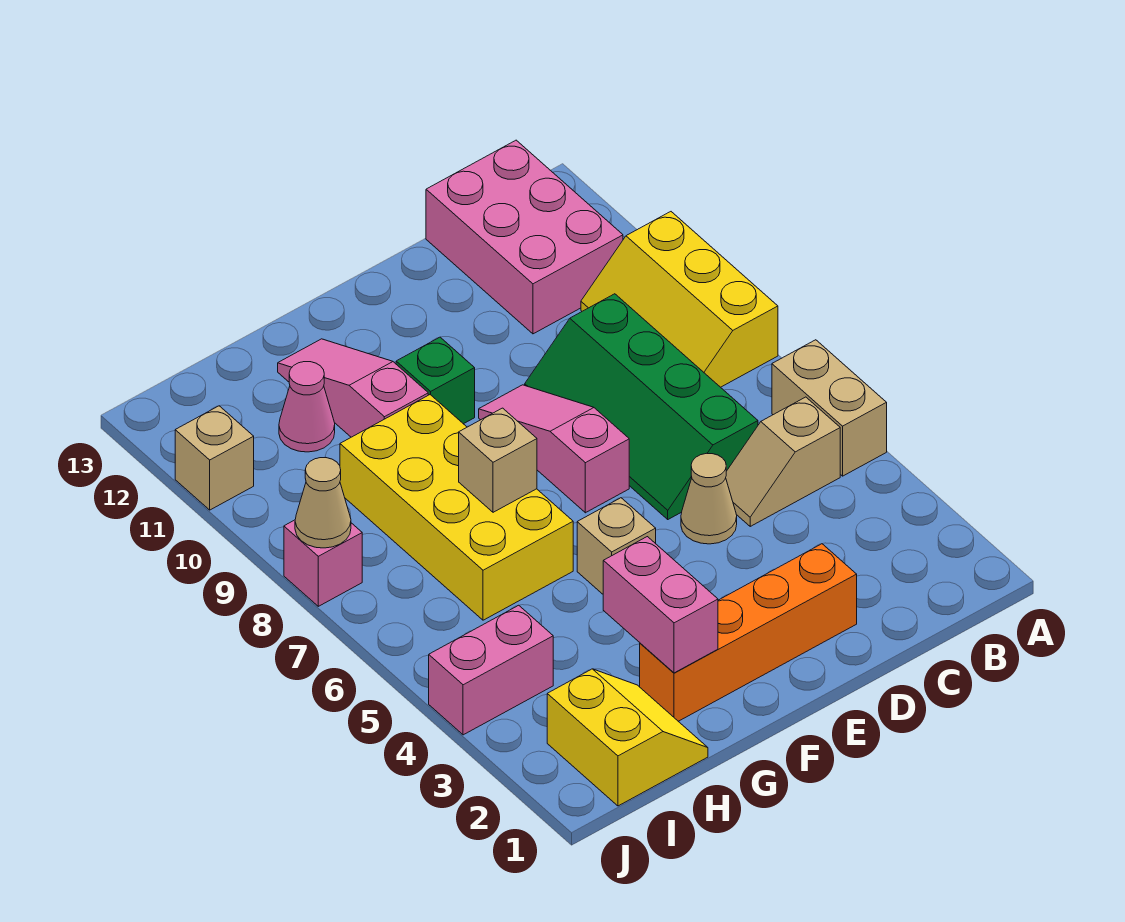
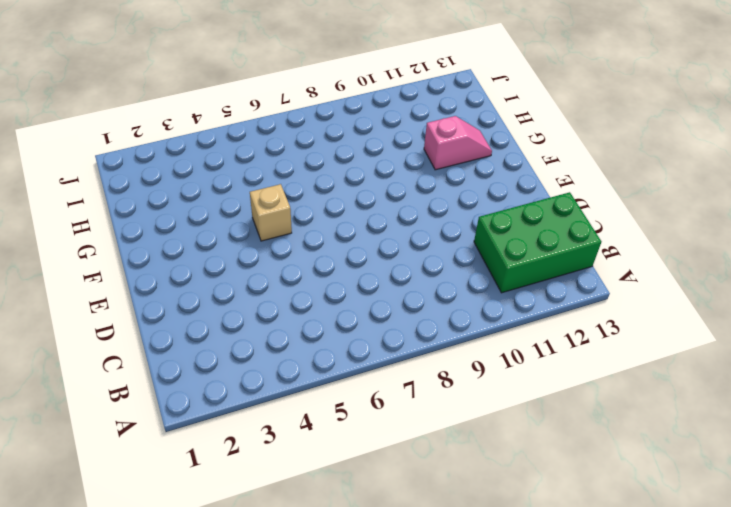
green 2x3 brick [474,192,601,293] -> pink 2x3 brick [426,140,623,334]
pink 1x2 slope [424,116,492,170] -> pink 1x3 slope [278,339,428,437]
none -> tan 1x2 brick [772,340,887,476]
none -> yellow 2x3 slope [581,212,778,387]
none -> tan 1x2 slope [726,397,840,526]

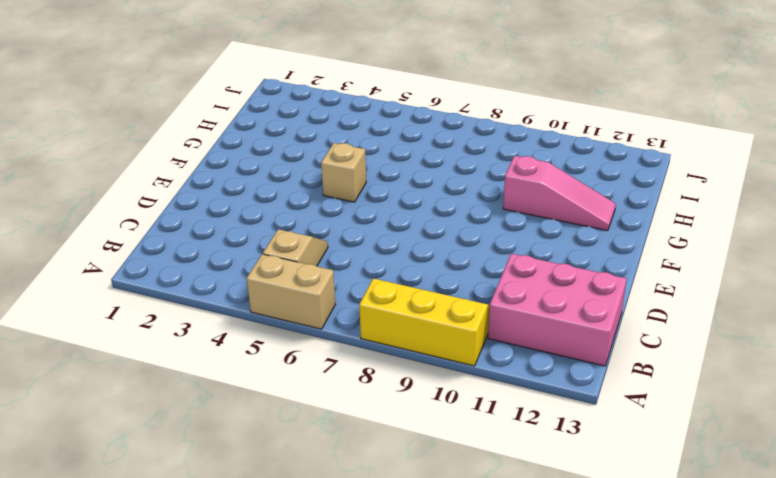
none -> green 2x4 slope [525,294,758,519]
none -> orange 1x4 brick [640,544,857,721]
none -> tan 1x1 cone [681,453,737,544]

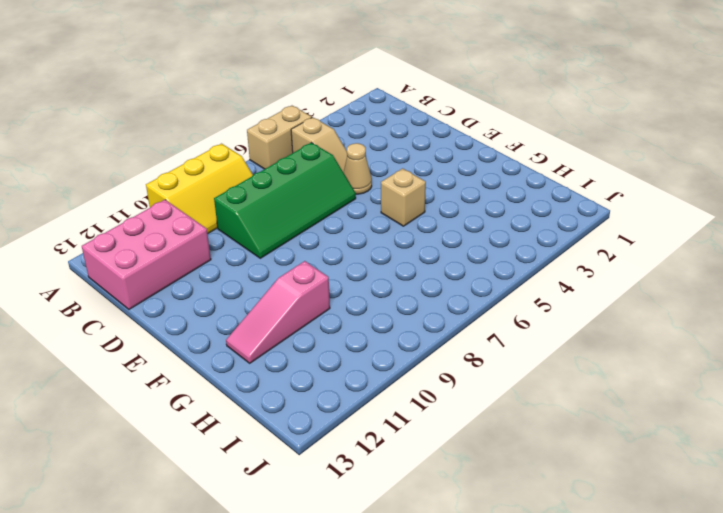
none -> orange 1x4 brick [640,544,857,721]
none -> pink 1x3 slope [479,385,629,513]
none -> green 1x1 brick [396,337,475,424]

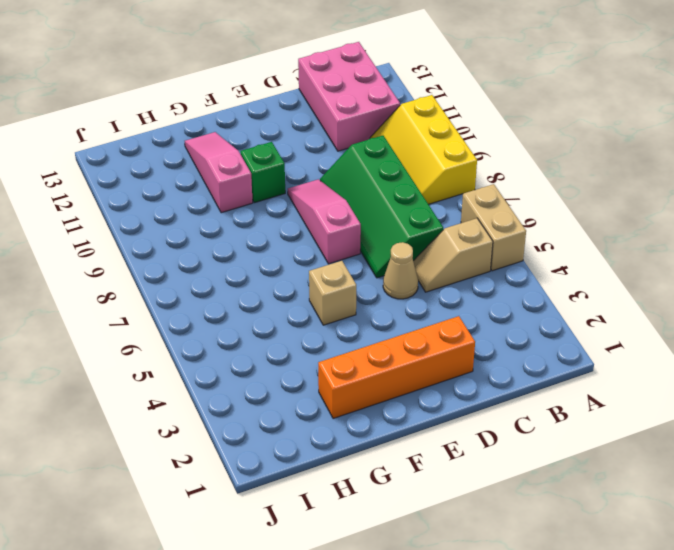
none -> yellow 2x4 brick [340,395,573,620]
none -> yellow 2x2 slope [547,669,708,806]
none -> pink 1x1 cone [279,362,335,452]

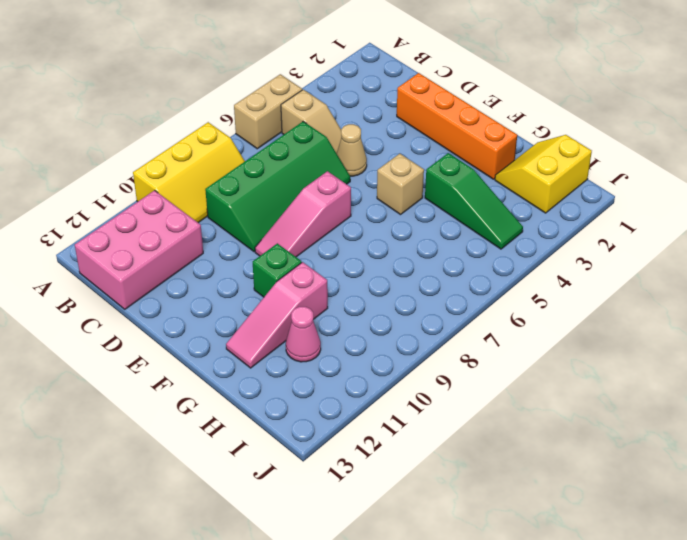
green 1x3 slope [425,153,523,249] -> pink 1x2 brick [429,605,553,735]
none -> yellow 2x4 brick [340,395,573,620]
none -> pink 1x1 brick [284,520,362,606]
none -> tan 1x1 brick [175,406,254,510]

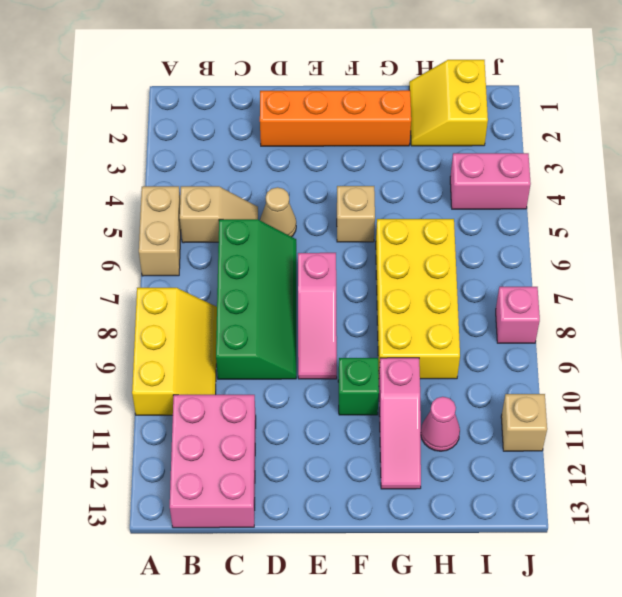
none -> pink 1x2 brick [603,537,718,673]
none -> tan 1x1 brick [459,408,537,512]
none -> tan 1x1 cone [295,457,351,548]

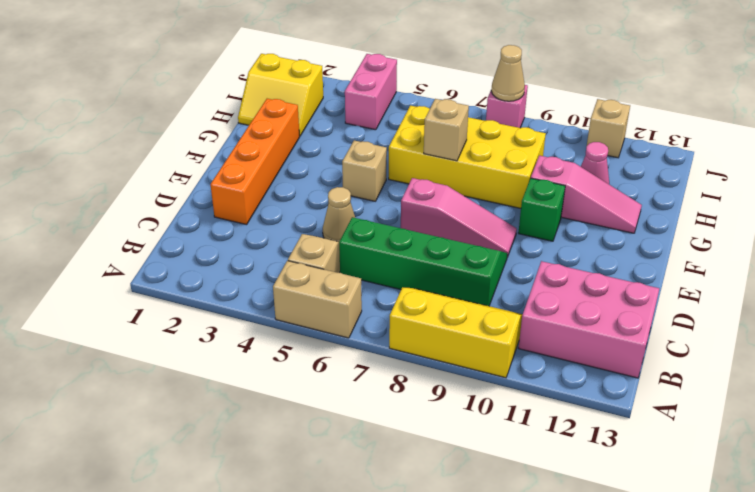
none -> pink 1x2 brick [603,537,718,673]

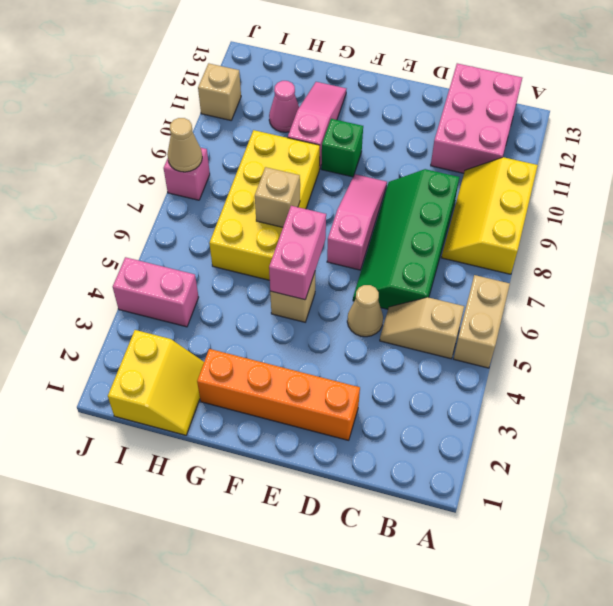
pink 1x2 brick [269,206,326,300] -> pink 1x2 brick moved to [603,537,718,673]

